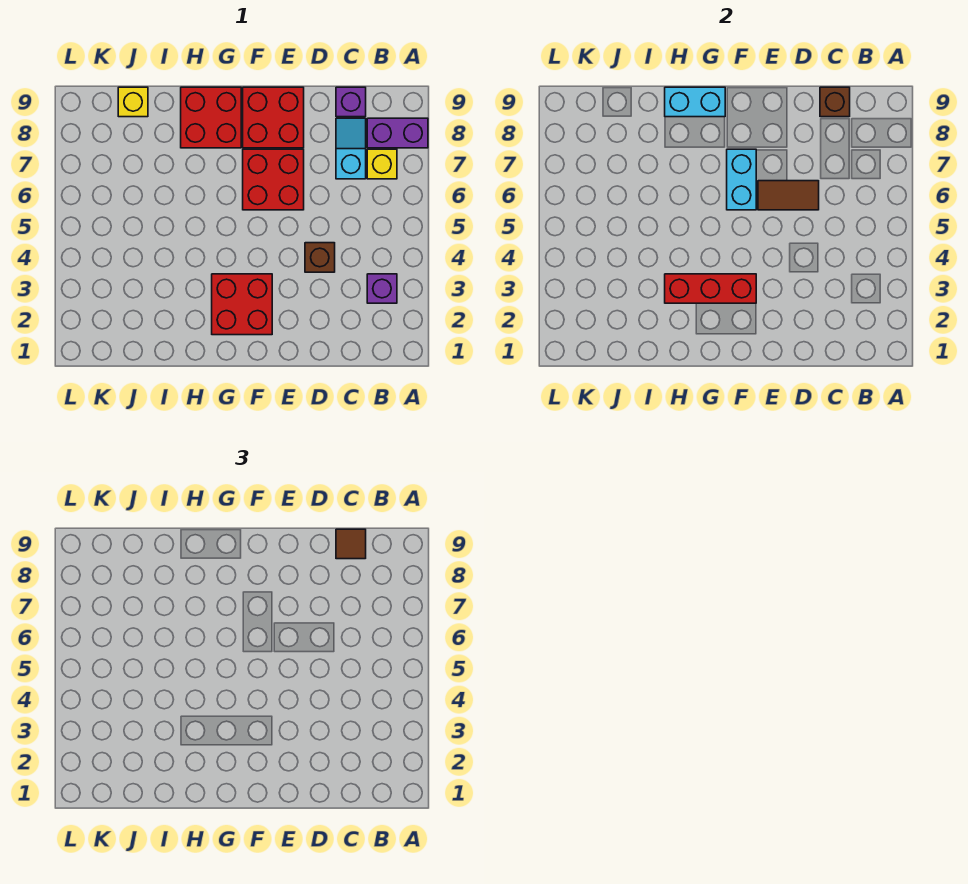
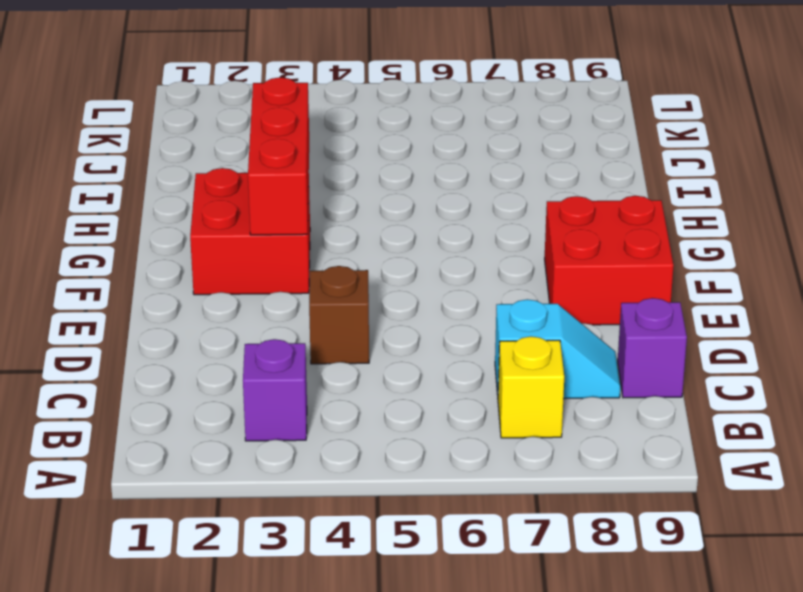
none -> purple 1x2 brick [367,118,428,148]
none -> red 2x2 brick [243,149,304,210]
none -> red 2x2 brick [181,87,241,148]

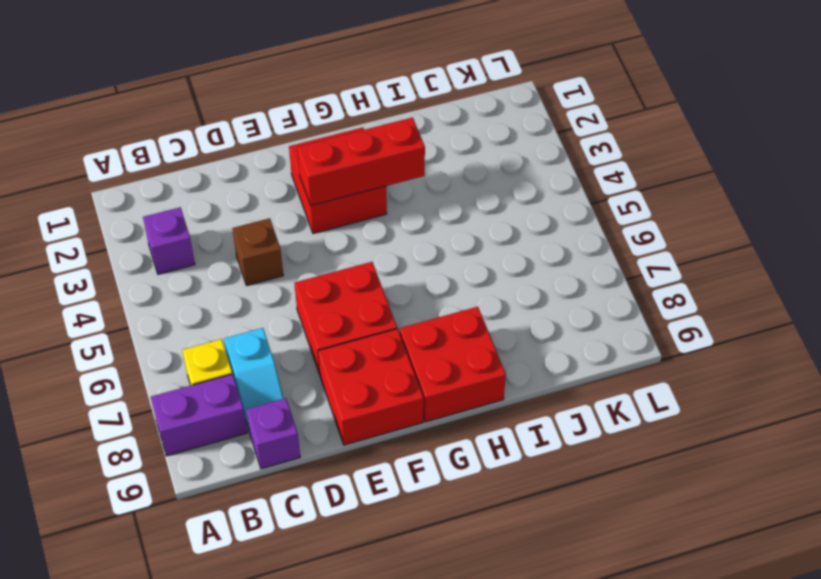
none -> yellow 1x1 brick [118,87,148,117]
none -> brown 1x1 brick [820,87,850,117]
none -> brown 1x2 tile [758,181,819,210]

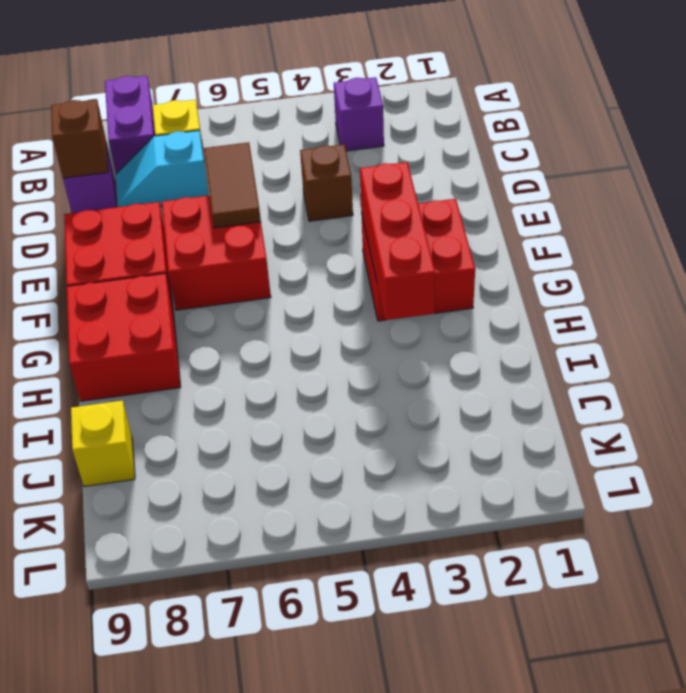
none -> cyan 1x2 brick [727,149,756,210]
none -> cyan 1x2 brick [665,87,725,117]
none -> brown 1x1 tile [336,529,366,559]

